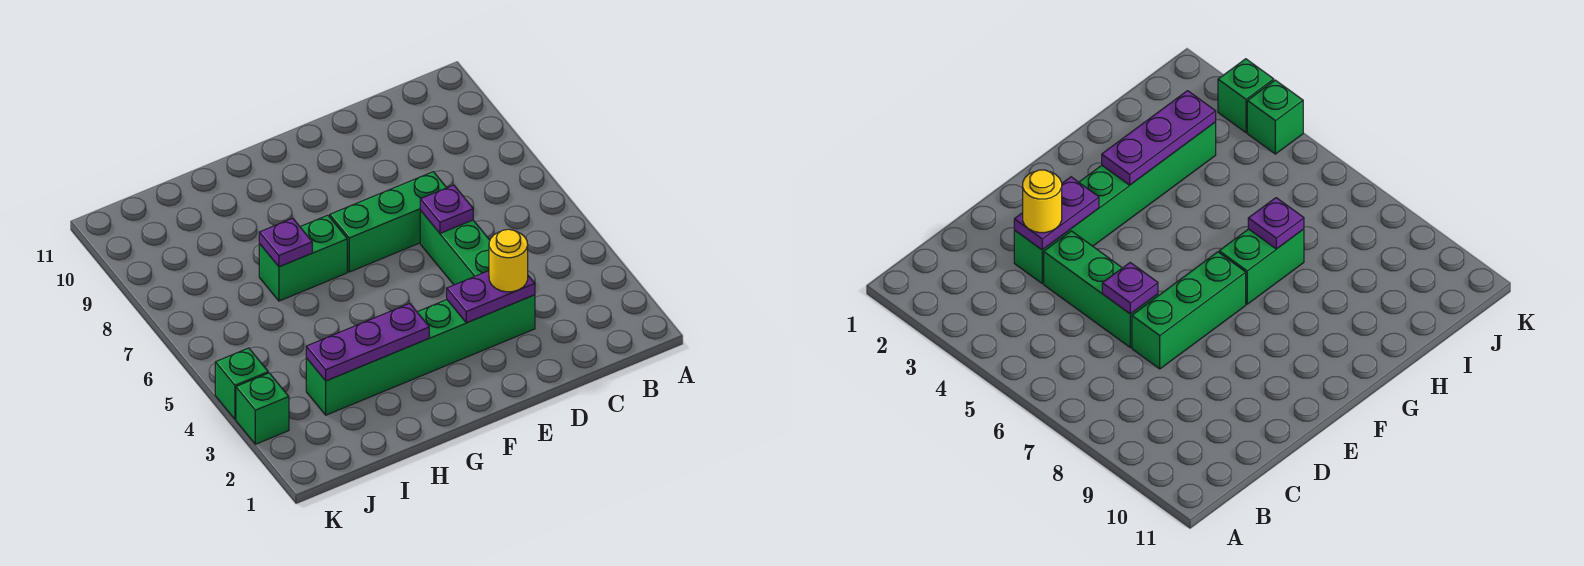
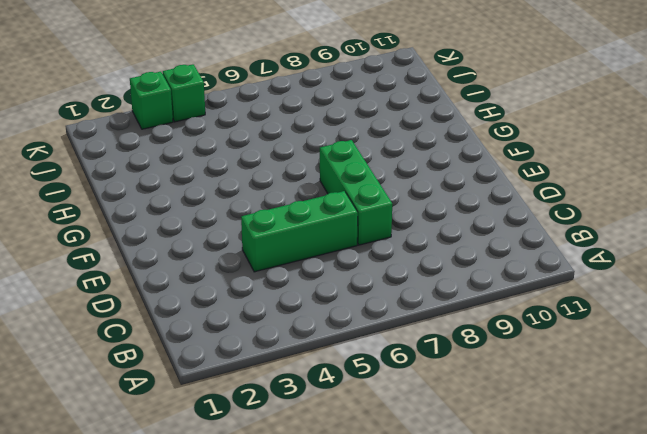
none -> green 1x6 brick [306,295,535,415]
none -> green 1x2 brick [259,215,347,301]

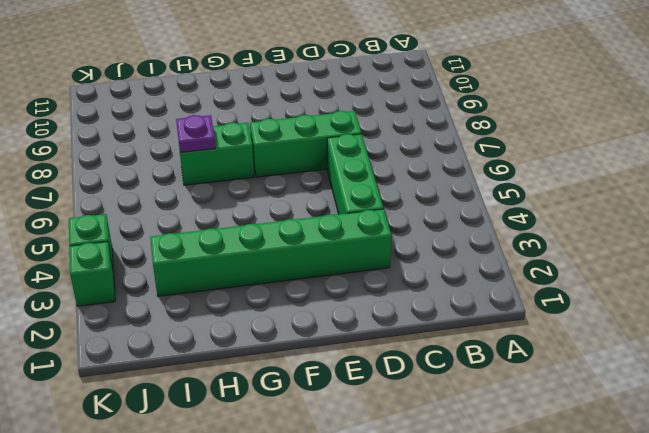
none -> purple 1x2 plate [447,271,535,323]
none -> purple 1x1 plate [420,185,473,233]

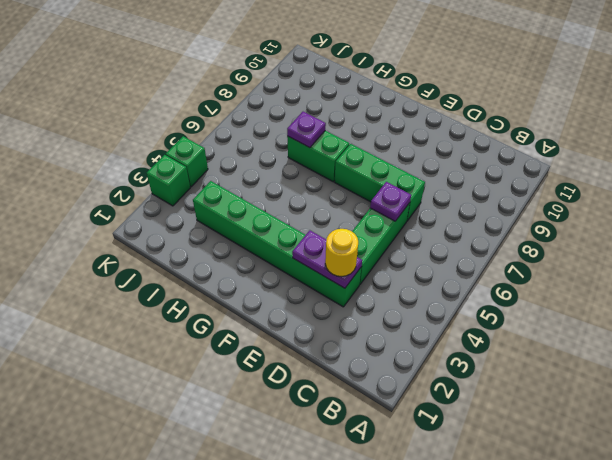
none -> purple 1x3 plate [306,303,429,381]

